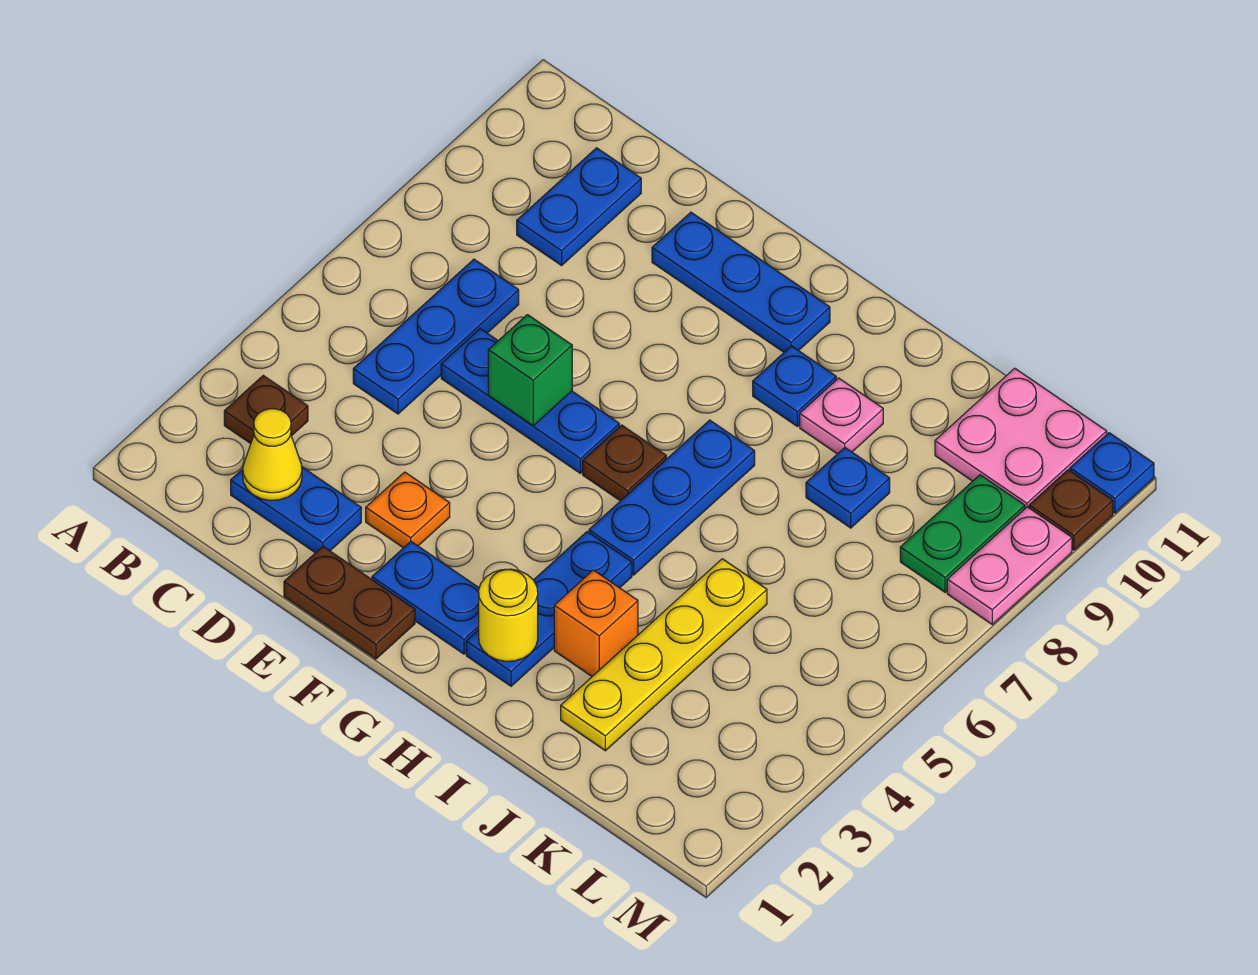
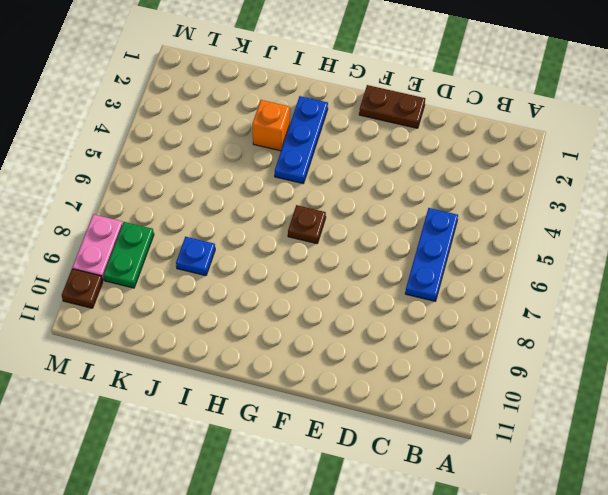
none -> brown 1x1 plate [224,376,308,444]
none -> blue 1x2 plate [231,467,361,553]
none -> blue 1x2 plate [517,148,641,265]

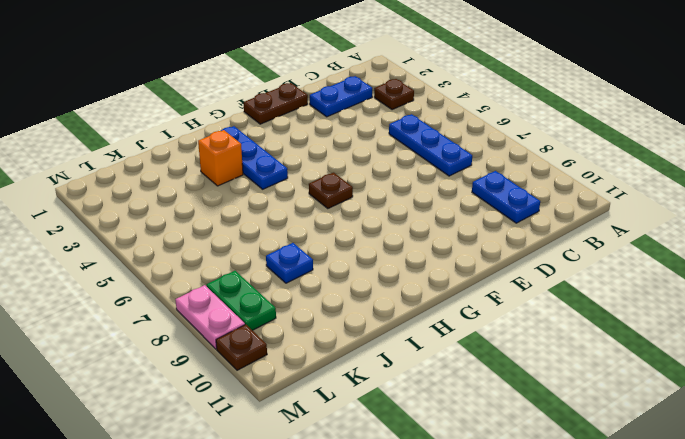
none -> blue 1x3 plate [441,329,619,473]
none -> orange 1x1 plate [366,472,450,548]
none -> blue 1x3 plate [652,212,830,352]

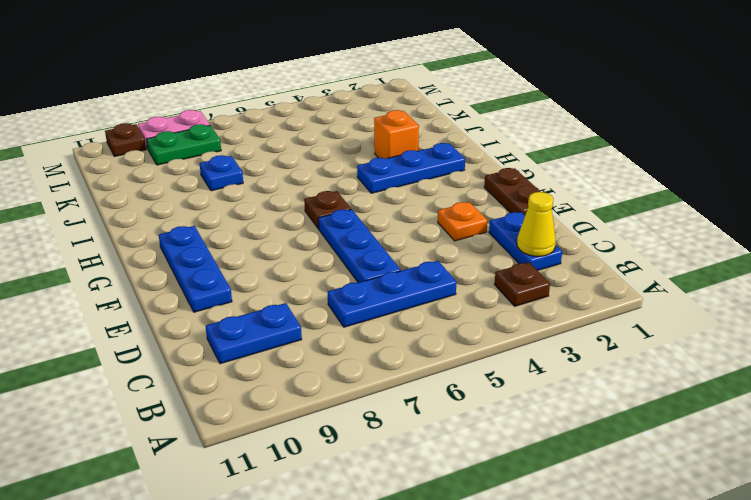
none -> blue 1x2 plate [372,542,479,654]
none -> blue 1x3 plate [589,420,755,575]
none -> blue 1x1 plate [753,346,836,426]

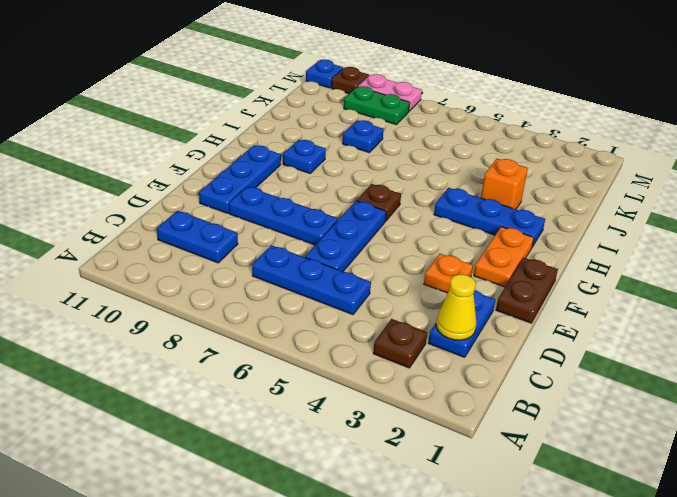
blue 1x3 plate [229,187,338,245] -> blue 1x3 plate moved to [589,420,755,575]
orange 1x2 plate [474,227,534,287] -> blue 1x2 plate [372,542,479,654]
none -> pink 1x1 plate [800,378,883,454]
none -> yellow 1x4 plate [561,559,767,751]
none -> pink 2x2 plate [935,368,1107,508]

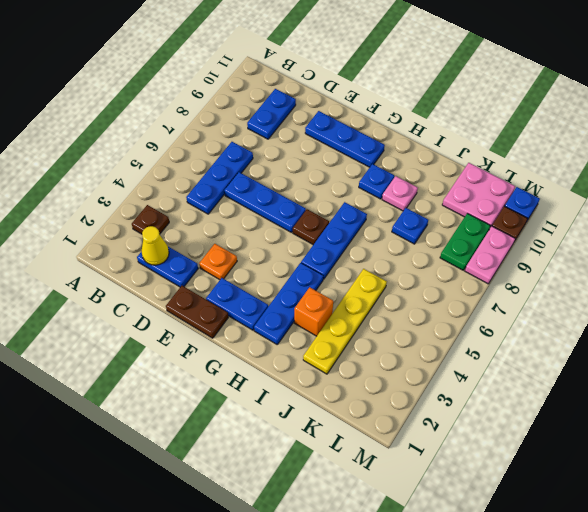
none -> green 1x1 brick [488,315,572,426]
none -> yellow 1x1 round brick [479,569,538,661]

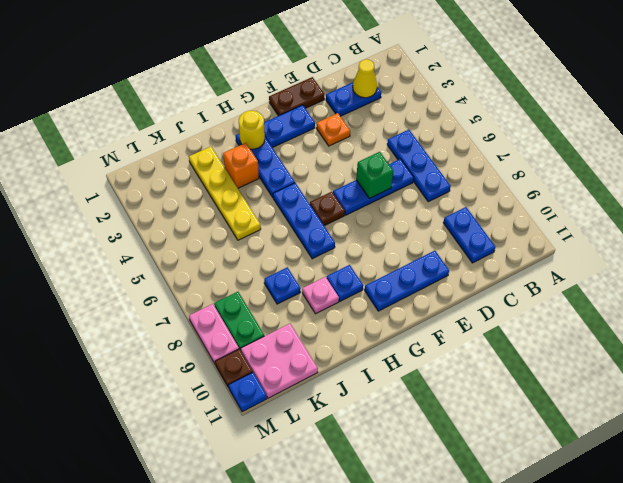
none -> brown 1x1 plate [224,376,308,444]

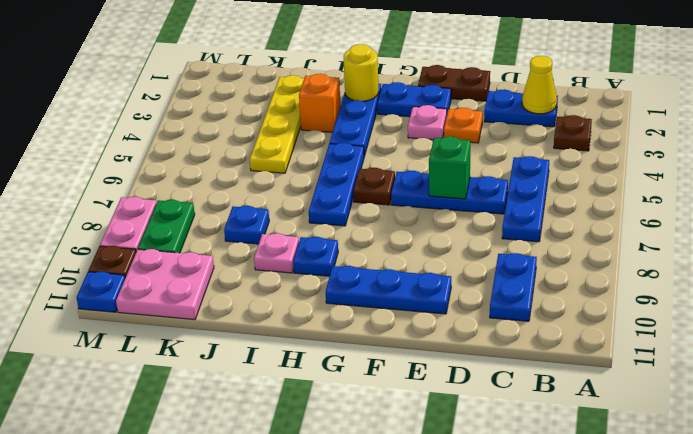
pink 1x1 plate [408,105,447,140] -> none

